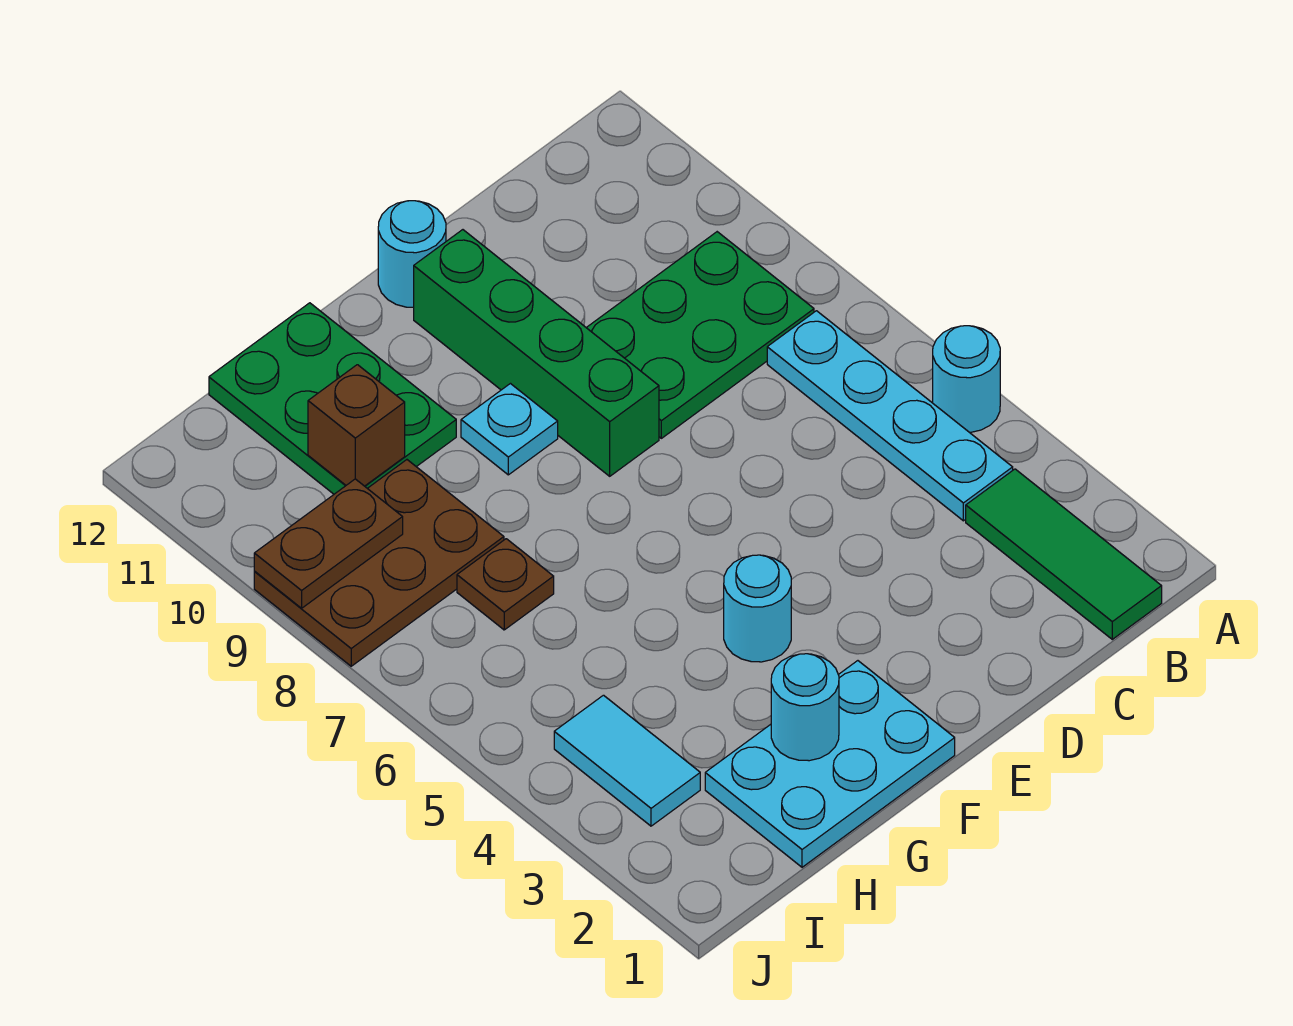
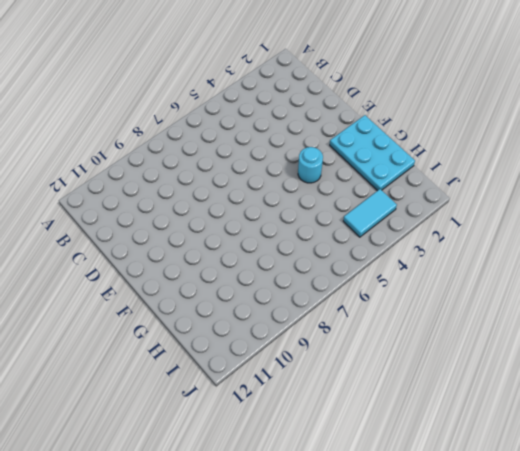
none -> cyan 1x1 round brick [933,326,1000,432]
none -> green 1x3 tile [966,469,1162,639]
none -> cyan 1x4 plate [767,311,1013,521]

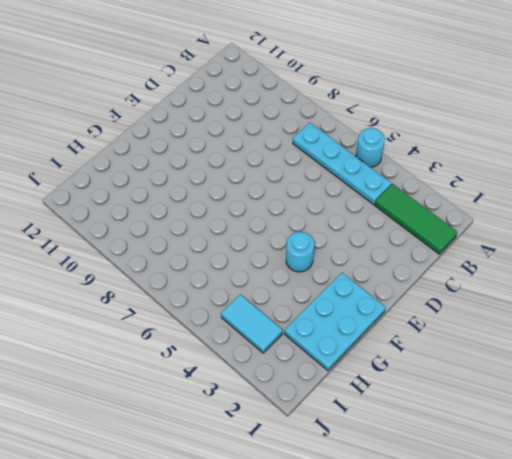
none -> green 2x3 plate [586,232,814,438]
none -> green 1x4 brick [414,230,659,476]
none -> cyan 1x1 round brick [378,201,446,307]

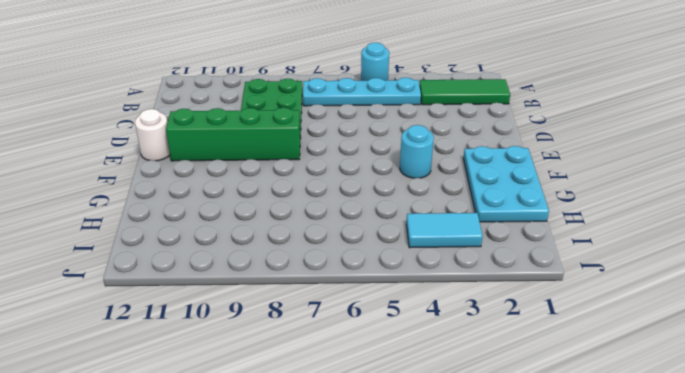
white 1x1 round brick [135,109,170,161] -> cyan 1x1 round brick [378,201,446,307]
none -> cyan 1x1 plate [461,384,558,475]
none -> green 2x3 plate [209,303,456,494]
none -> brown 1x1 plate [457,539,554,630]

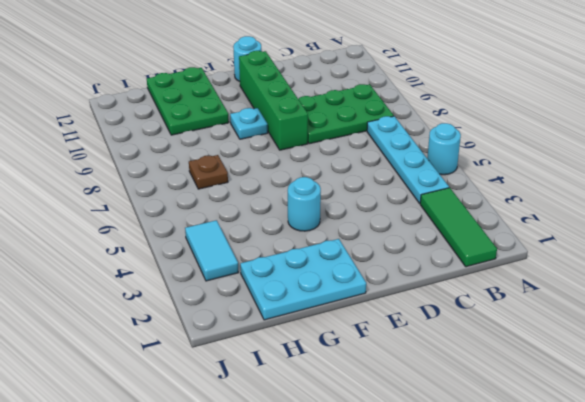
none -> brown 2x3 plate [254,460,504,666]
none -> cyan 1x1 round brick [771,654,839,761]
none -> brown 1x1 brick [308,365,405,486]

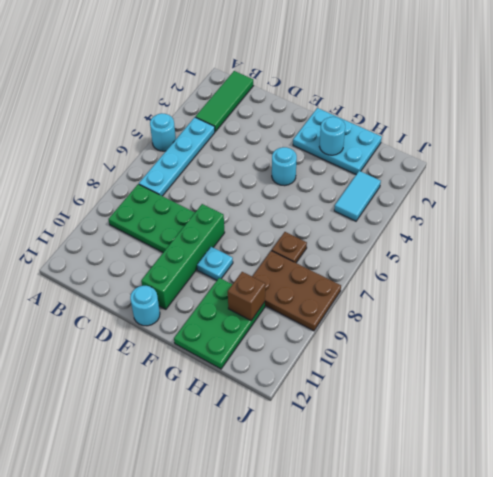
none -> brown 1x2 plate [254,479,403,608]

